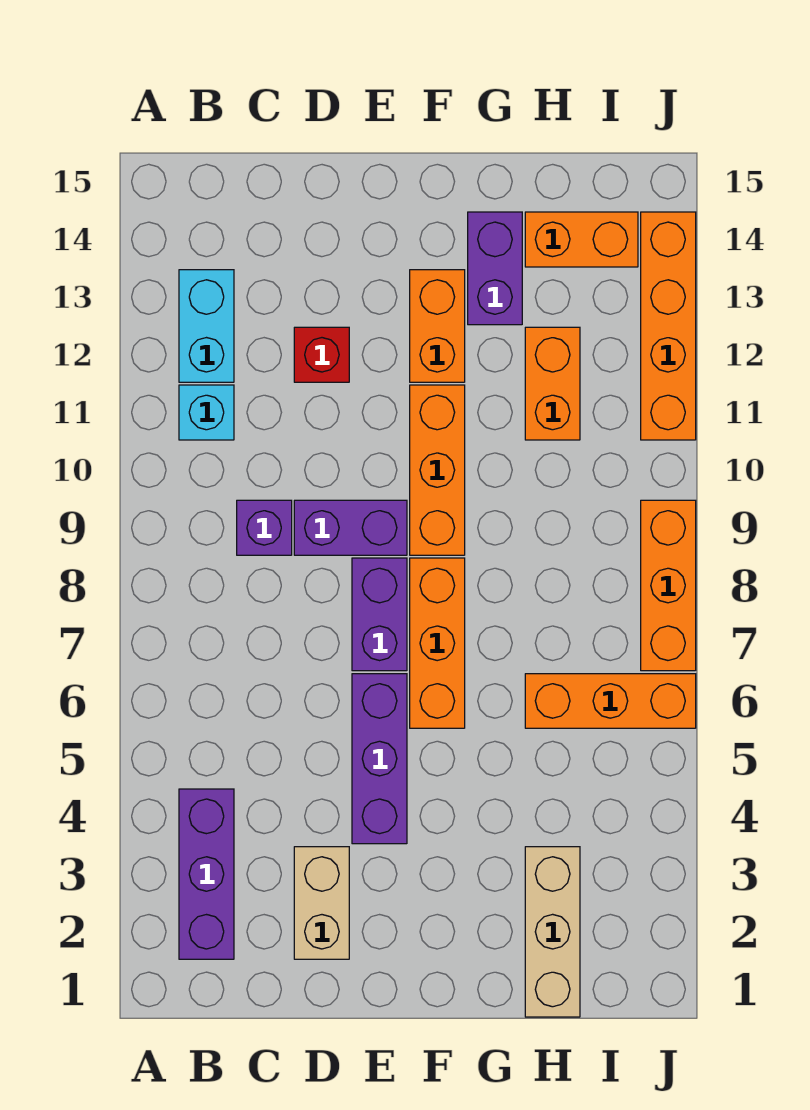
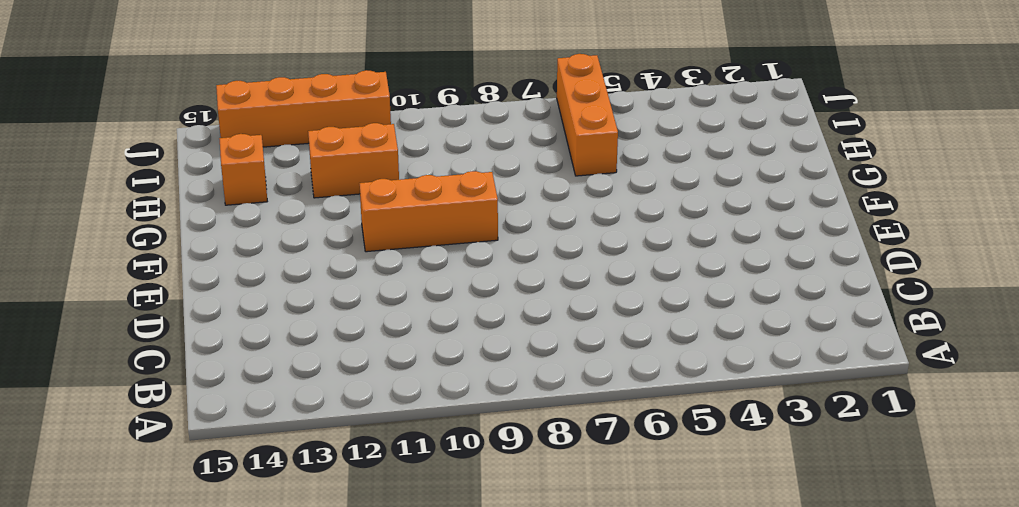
orange 1x1 brick [219,134,267,205] -> orange 1x2 brick [525,212,638,267]
none -> purple 1x3 brick [179,789,234,959]
none -> cyan 1x1 brick [179,385,234,440]
none -> cyan 1x2 brick [179,270,234,382]

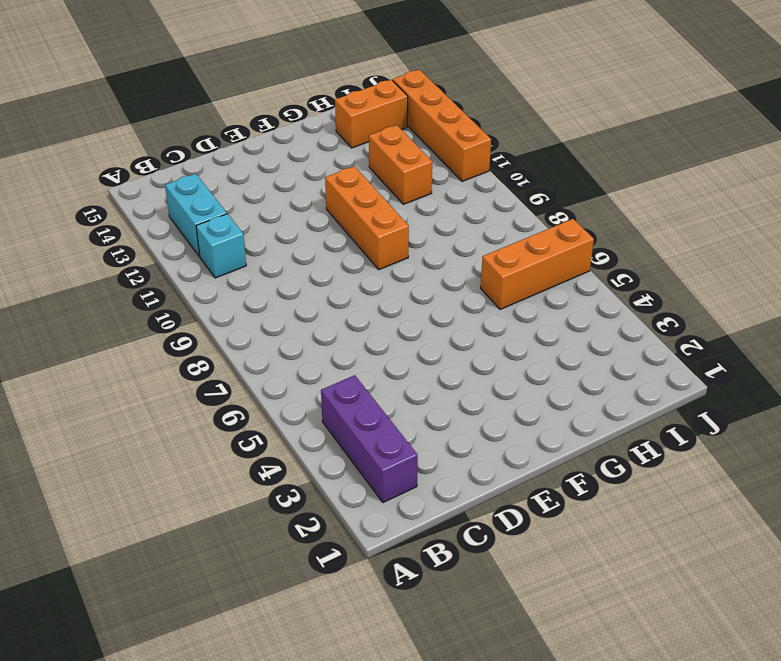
none -> purple 1x1 brick [237,500,292,555]
none -> tan 1x2 brick [294,847,349,959]
none -> purple 1x2 brick [294,500,407,555]

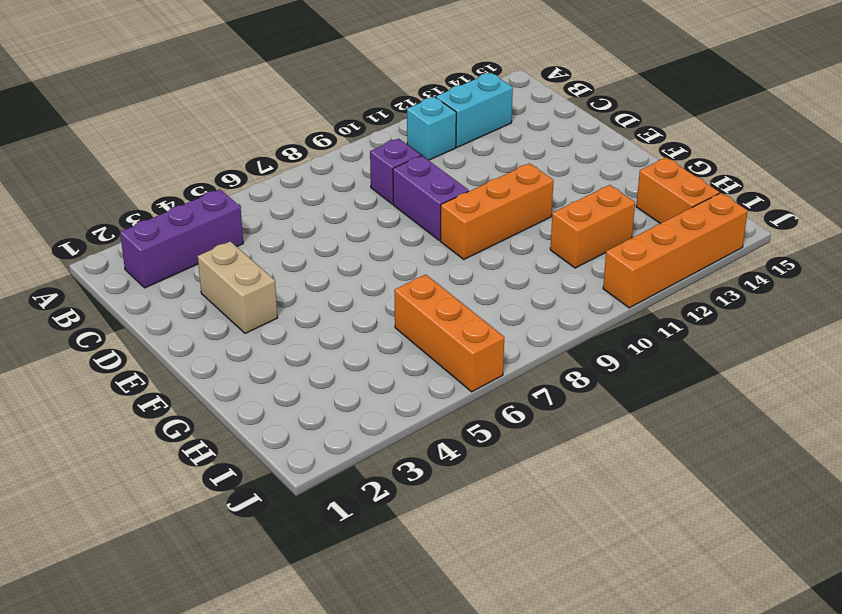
tan 1x2 brick [198,241,277,333] -> tan 1x2 brick turned to [294,847,349,959]
none -> red 1x1 brick [294,327,349,382]
none -> purple 1x3 brick [352,674,407,844]
none -> purple 1x2 brick [352,558,407,671]

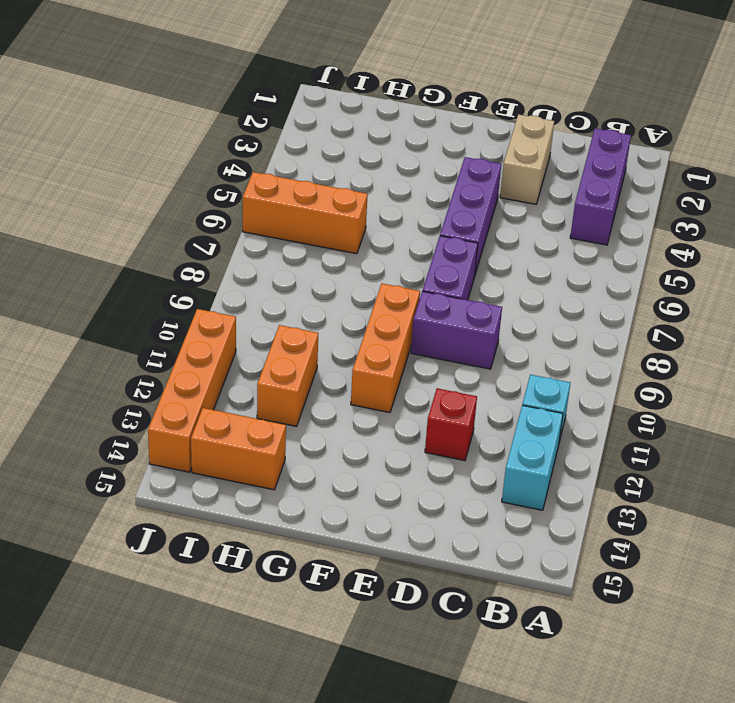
none -> purple 1x1 brick [237,500,292,555]
none -> orange 1x3 brick [410,558,465,728]
none -> orange 1x2 brick [410,270,465,382]

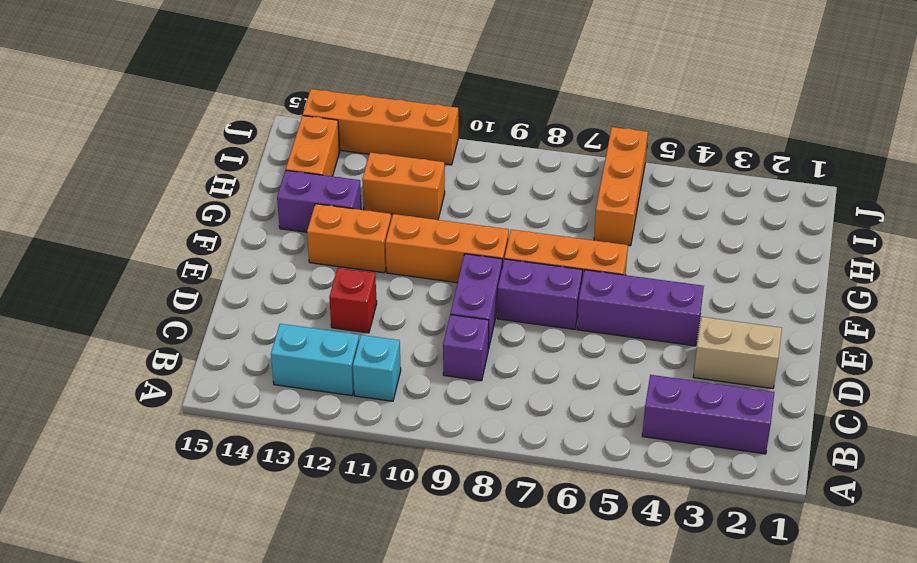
none -> tan 1x3 brick [525,847,580,1017]
none -> orange 1x3 brick [641,500,696,671]

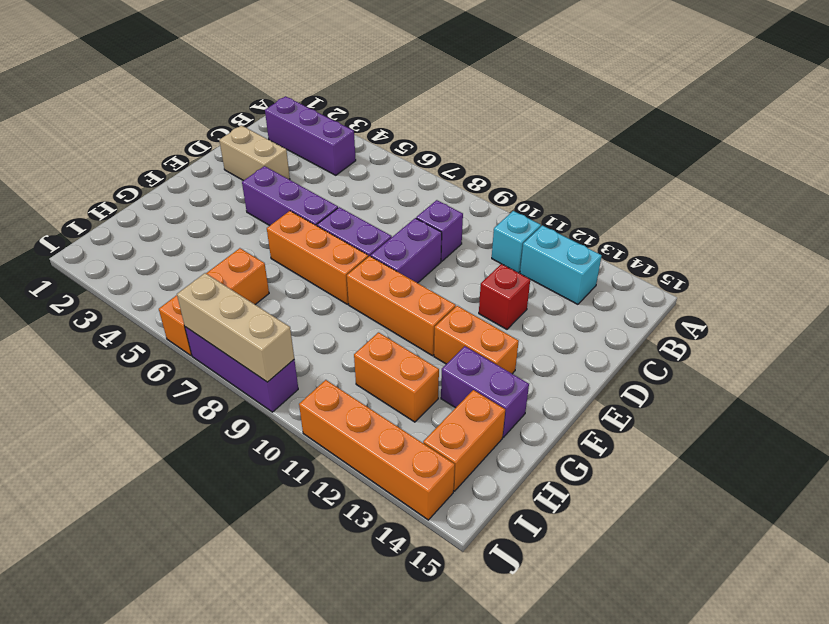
purple 1x3 brick [185,327,298,412] -> orange 1x3 brick [641,500,696,671]
tan 1x3 brick [177,273,294,382] -> tan 1x3 brick moved to [525,847,580,1017]

